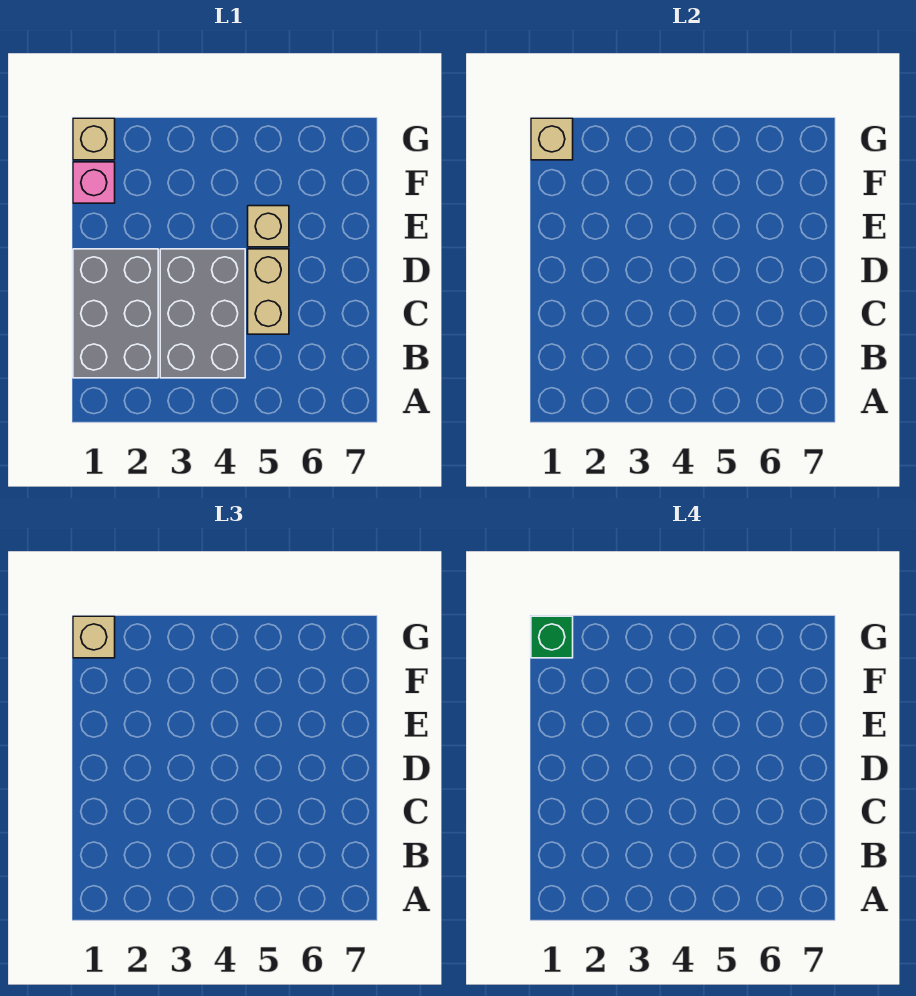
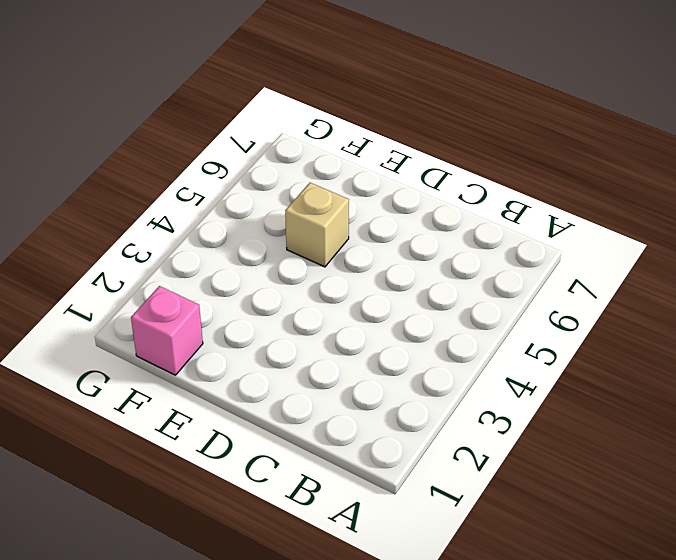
none -> grey 2x3 brick [73,249,158,378]
none -> grey 2x3 brick [160,249,245,378]

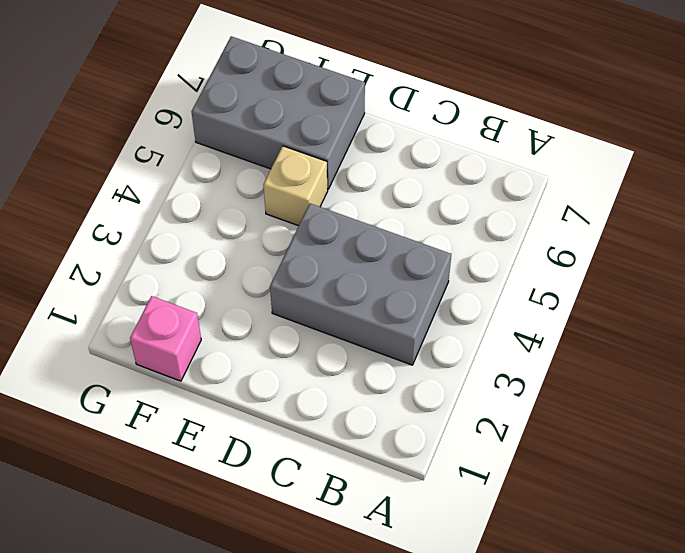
grey 2x3 brick [192,36,365,189] -> grey 2x3 brick moved to [73,249,158,378]
none -> tan 1x2 brick [248,249,289,334]
none -> tan 1x1 brick [73,118,115,160]

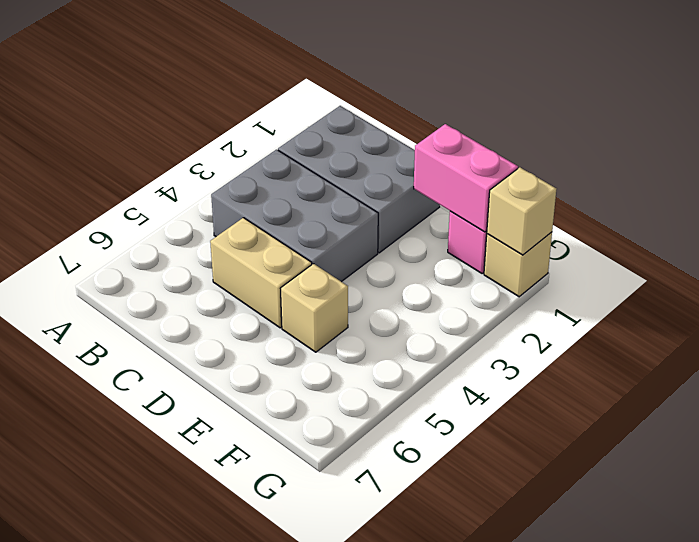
pink 1x2 brick [414,124,518,232] -> none
none -> tan 1x1 brick [73,616,115,658]
none -> green 1x1 brick [531,616,573,658]

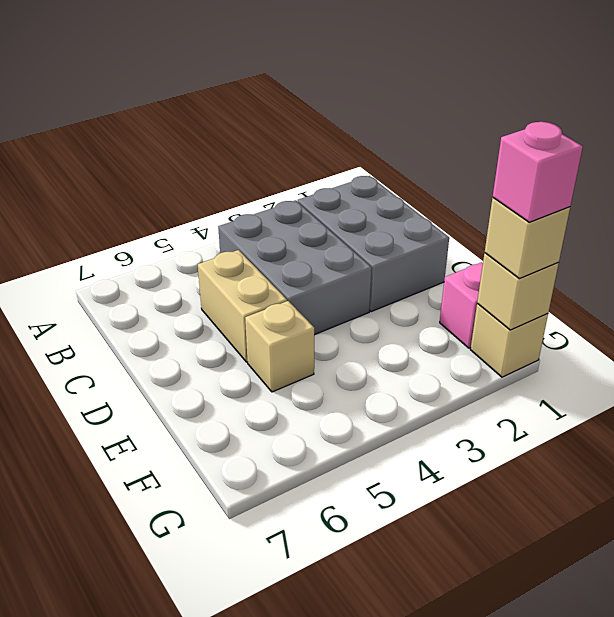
pink 1x1 brick [493,122,583,222] -> green 1x1 brick [531,616,573,658]

